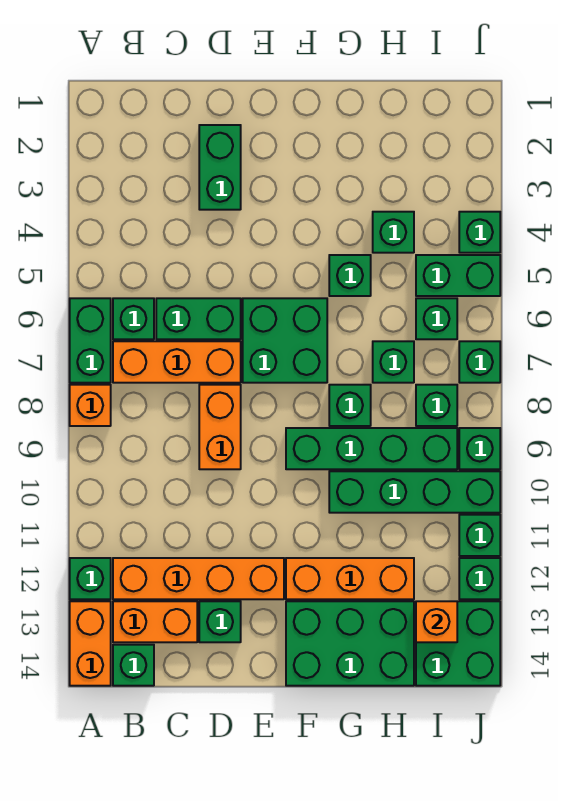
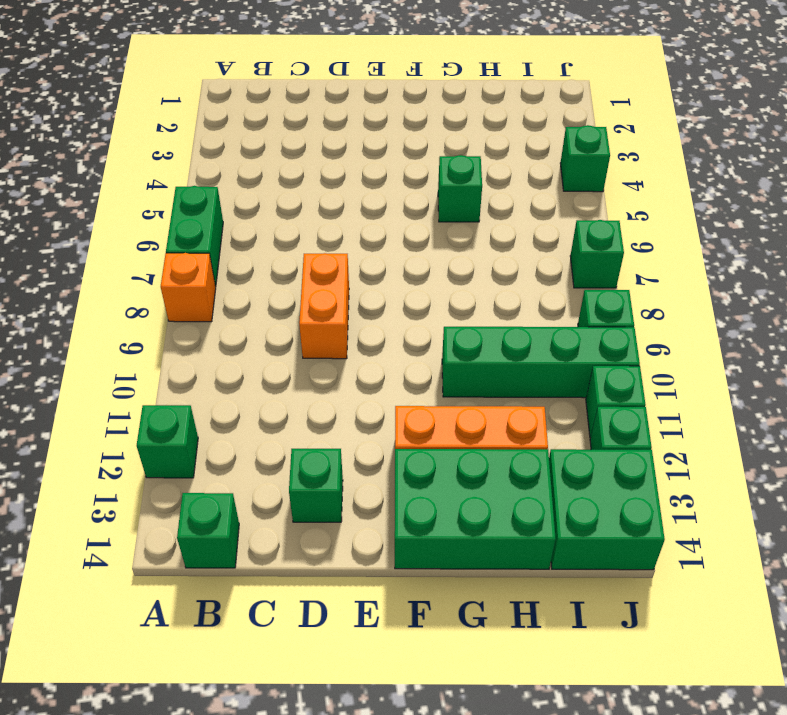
none -> orange 1x2 brick [70,601,111,686]
none -> green 1x1 brick [113,298,154,339]
none -> orange 1x3 brick [113,341,241,383]
none -> orange 1x4 brick [113,558,284,599]

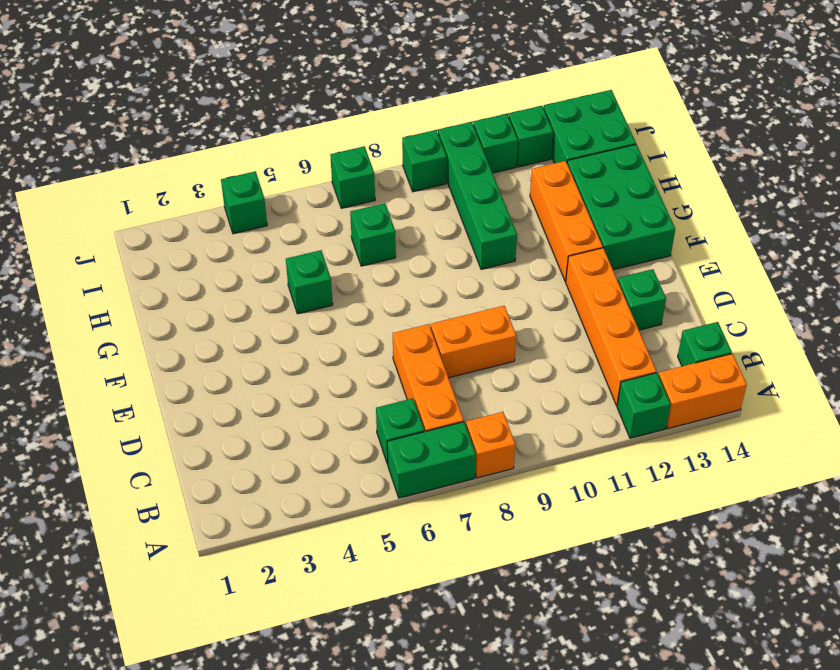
none -> orange 1x2 brick [113,601,197,642]
none -> green 1x2 brick [156,298,241,339]
none -> green 1x2 brick [199,125,241,210]
none -> green 2x2 brick [243,298,327,383]

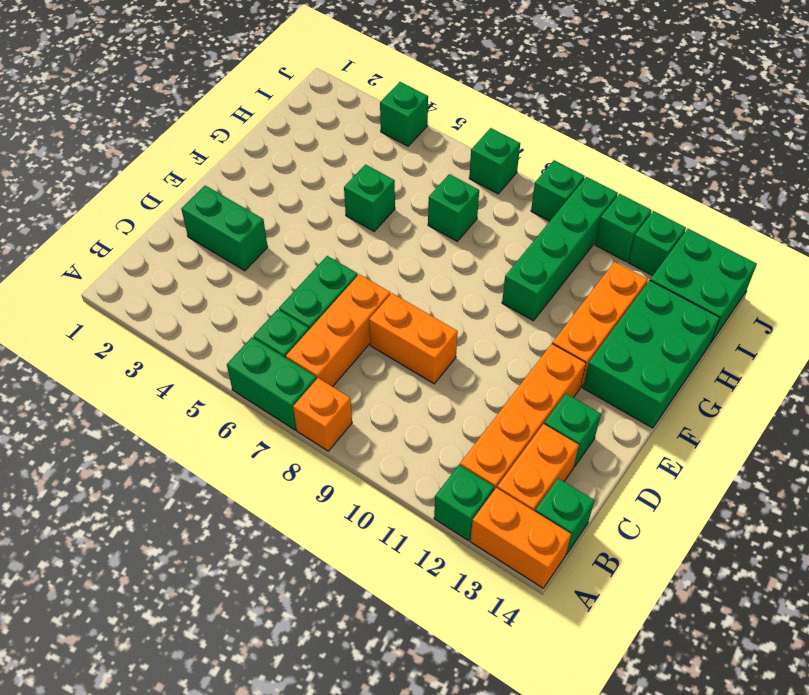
none -> green 2x2 brick [243,298,327,383]
none -> green 1x4 brick [286,428,457,469]
none -> green 1x1 brick [329,385,371,426]
none -> green 1x1 brick [373,212,414,253]

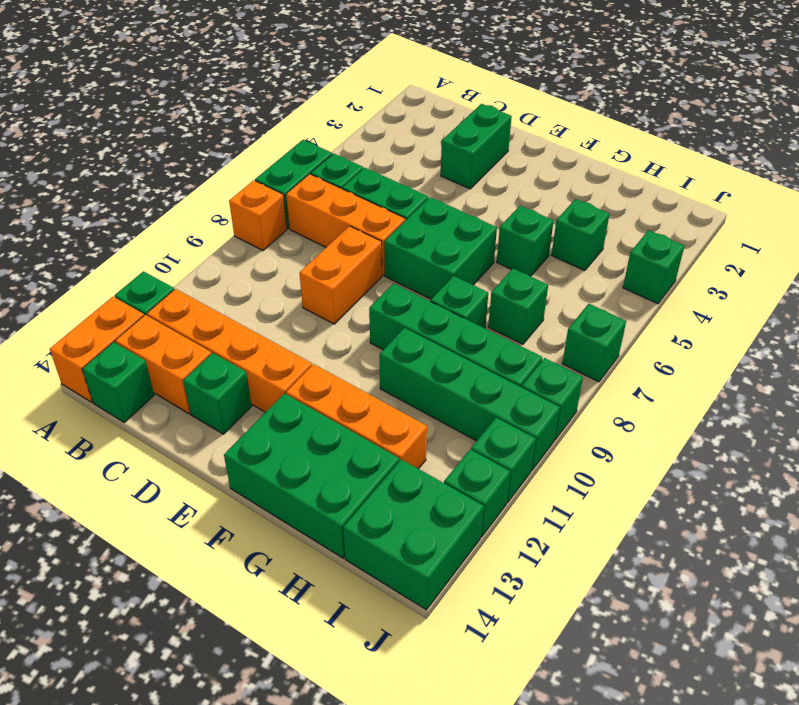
none -> green 1x2 brick [416,255,500,296]
none -> green 1x1 brick [416,298,457,339]
none -> green 1x1 brick [416,385,457,426]
none -> orange 1x1 brick [416,601,457,642]

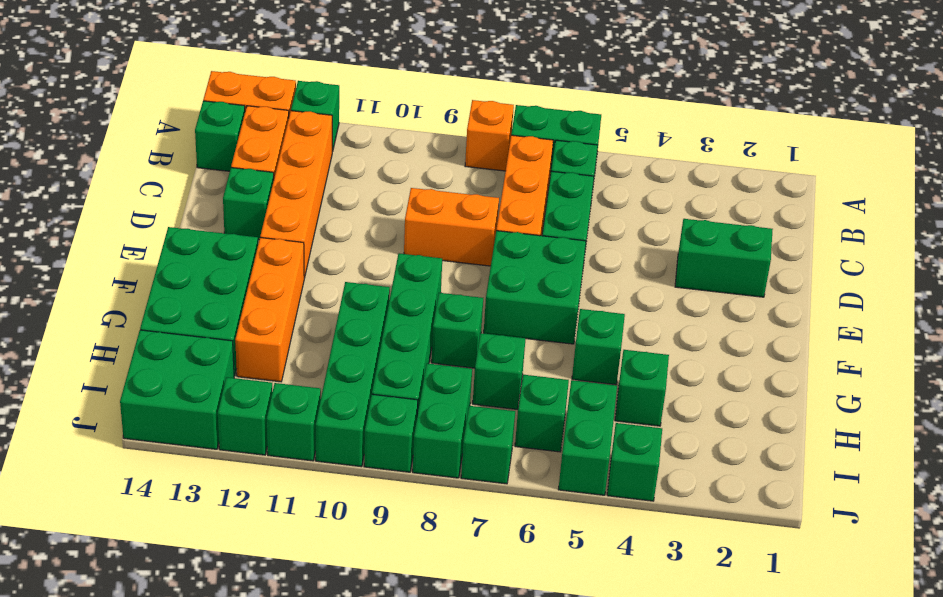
green 1x2 brick [413,363,472,478] -> green 1x1 brick [416,385,457,426]
none -> orange 1x1 brick [416,601,457,642]

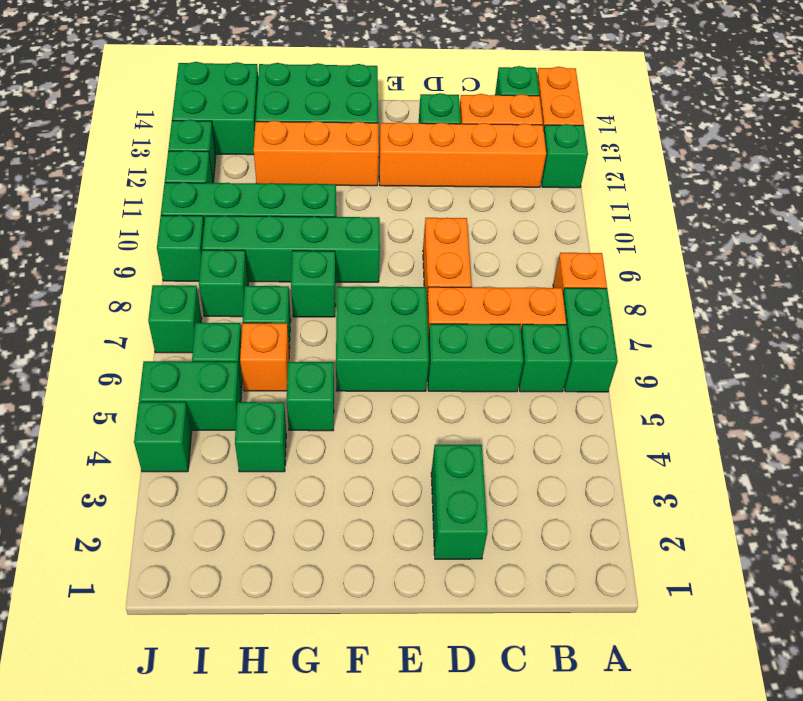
orange 1x1 brick [240,323,289,391] -> orange 1x1 brick moved to [416,601,457,642]

